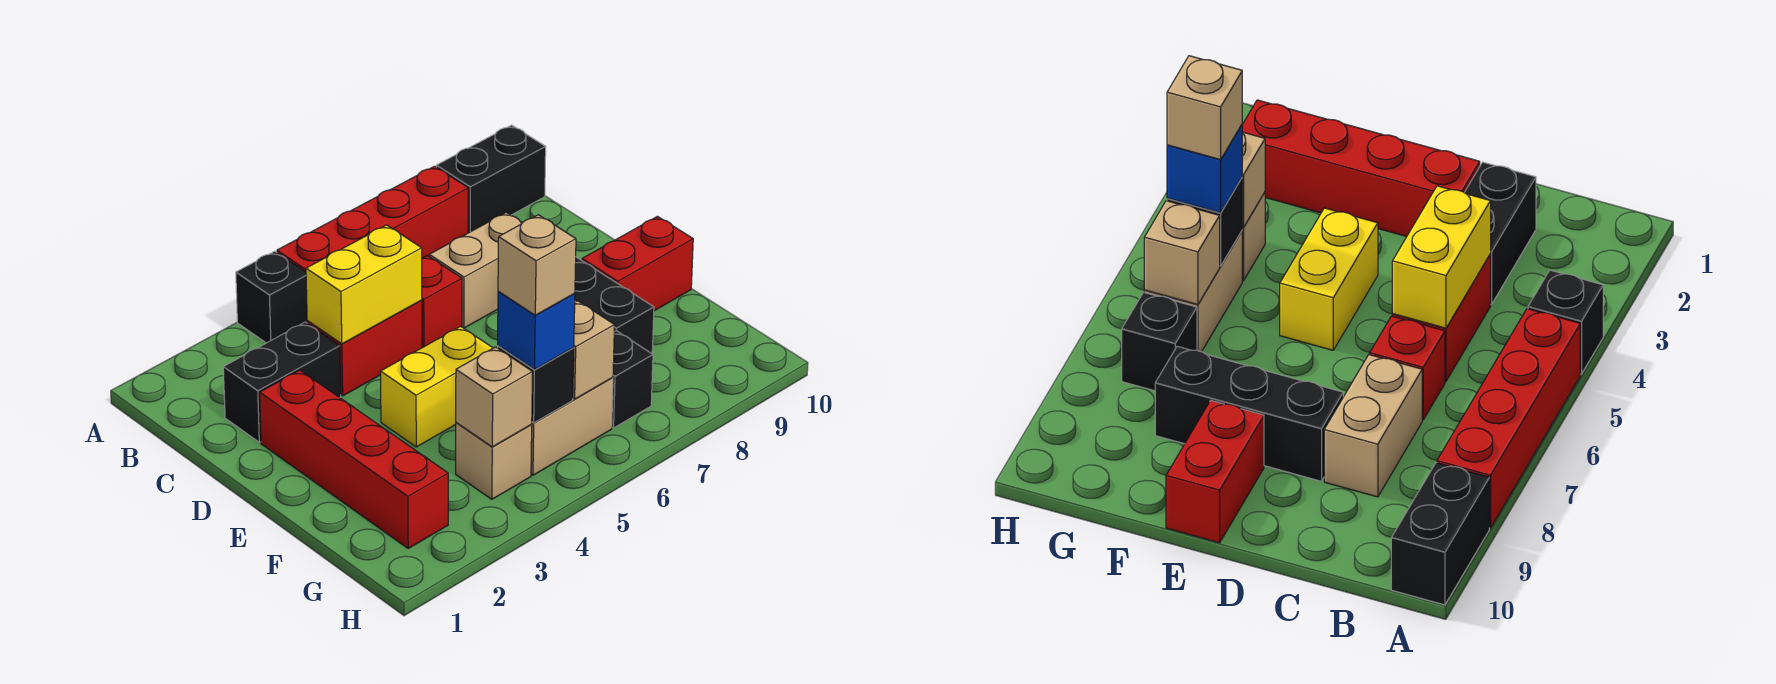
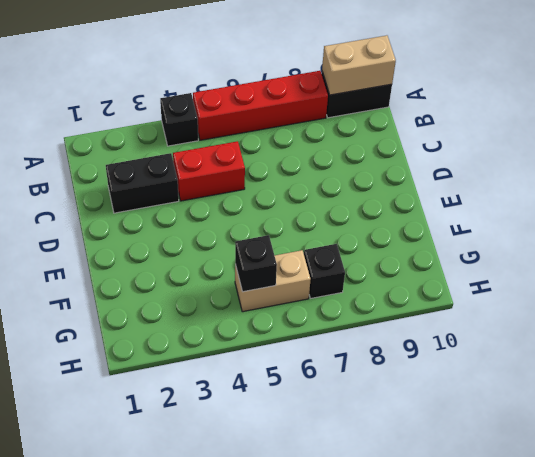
tan 1x2 brick [322,35,396,95] -> tan 1x2 brick moved to [429,212,522,328]
none -> red 1x1 brick [422,255,462,348]
none -> red 1x4 brick [260,370,448,548]
none -> black 1x3 brick [575,257,654,353]

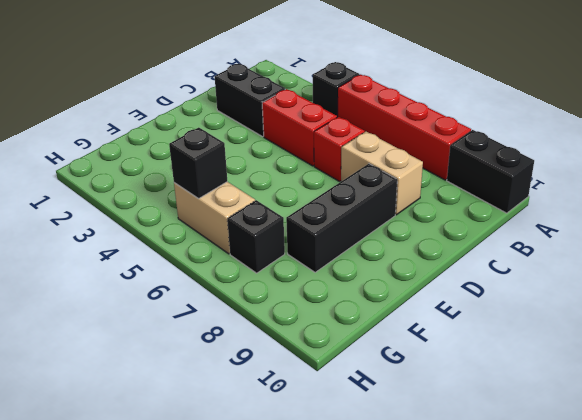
none -> red 1x4 brick [260,370,448,548]
none -> yellow 1x2 brick [380,326,493,447]
none -> red 1x2 brick [582,216,693,311]

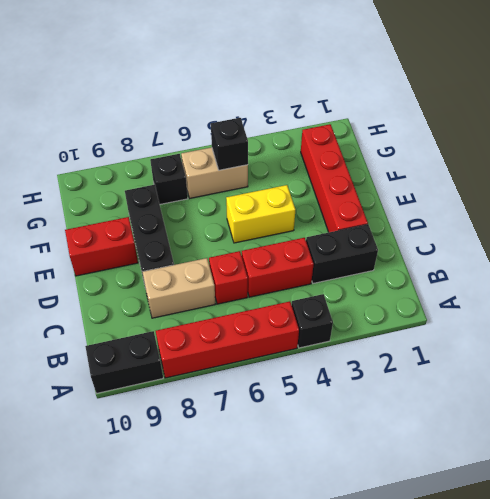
none -> tan 1x1 brick [456,423,532,499]
none -> yellow 1x2 brick [306,225,422,344]
none -> tan 1x1 brick [456,347,532,447]

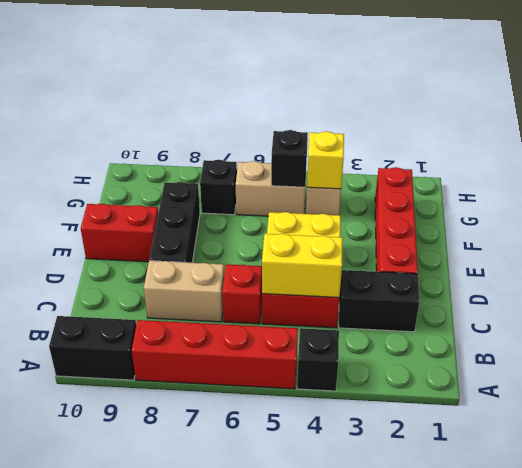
yellow 1x1 brick [307,132,344,189] -> tan 1x1 brick [456,347,532,447]
none -> tan 1x1 brick [573,301,615,399]
none -> blue 1x1 brick [498,292,575,370]
none -> tan 1x1 brick [498,215,576,315]

